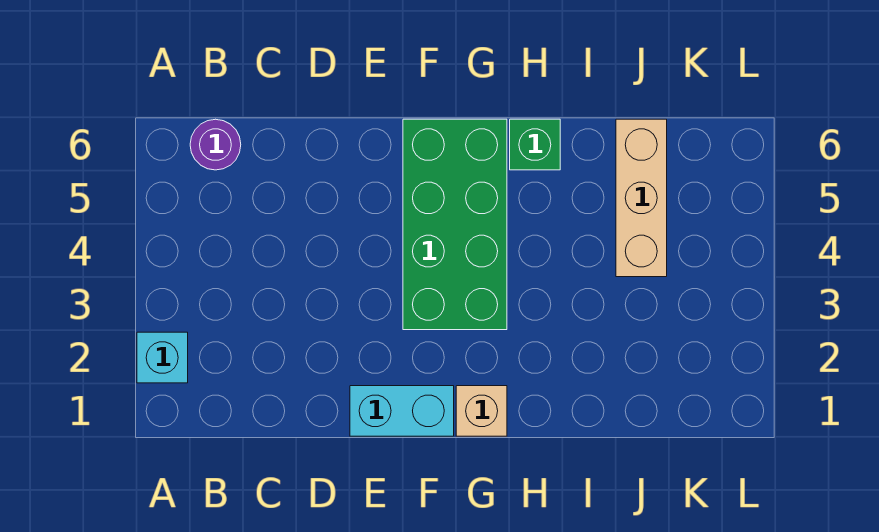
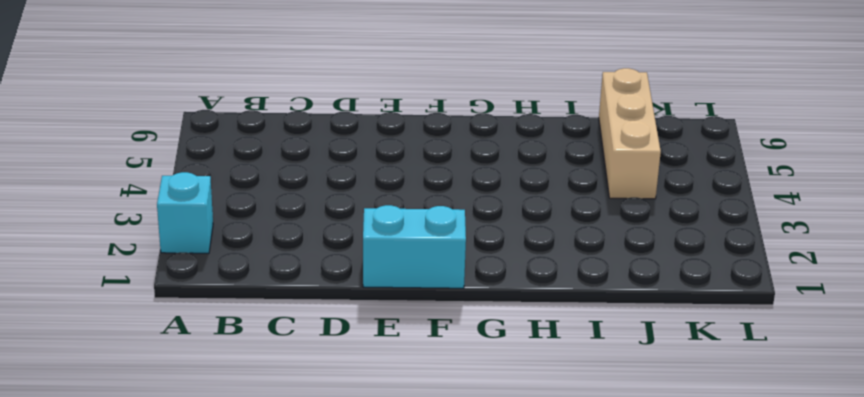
none -> purple 1x1 round brick [190,119,241,170]
none -> green 2x4 brick [403,119,507,330]

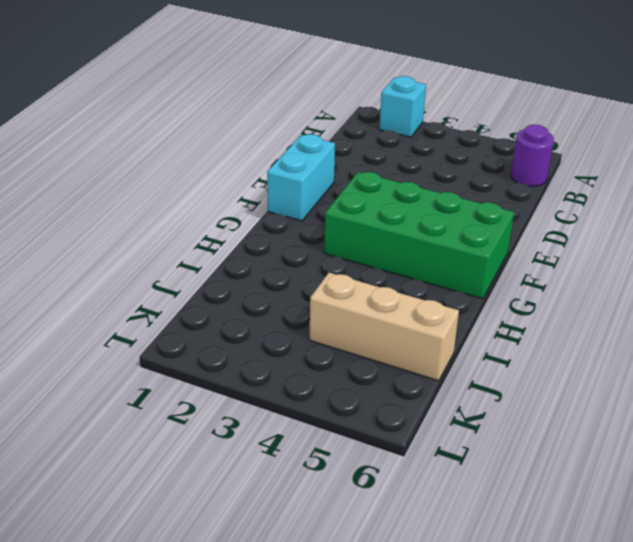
none -> tan 1x1 brick [456,386,507,436]
none -> green 1x1 brick [510,119,560,170]

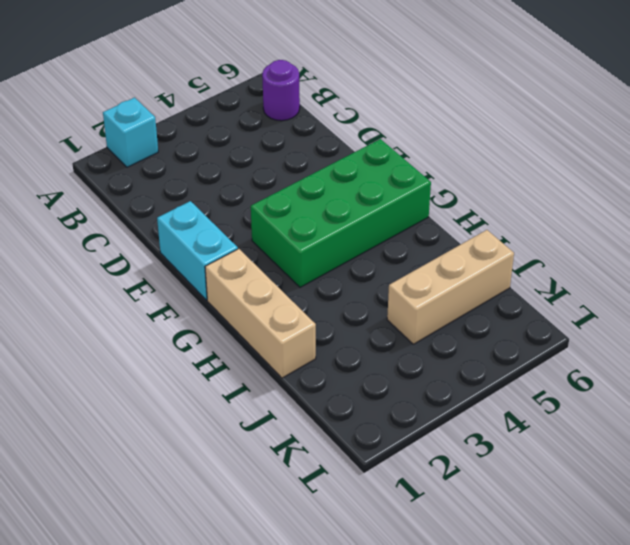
tan 1x3 brick [205,249,316,378] -> tan 1x1 brick [456,386,507,436]
none -> green 1x1 brick [510,119,560,170]

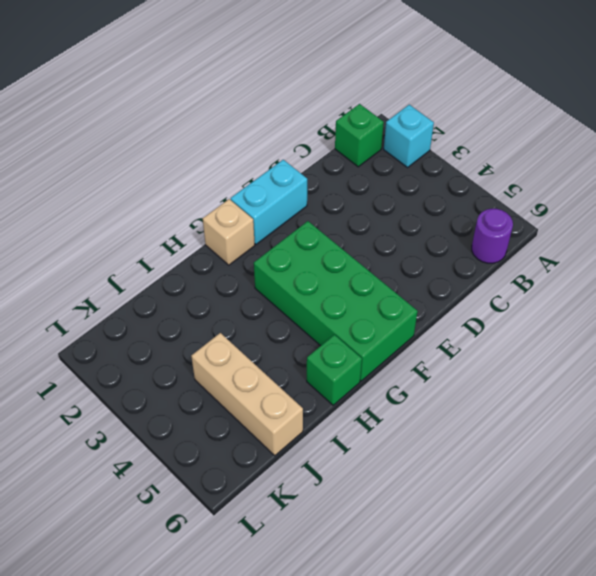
green 1x1 brick [335,104,384,167] -> none

